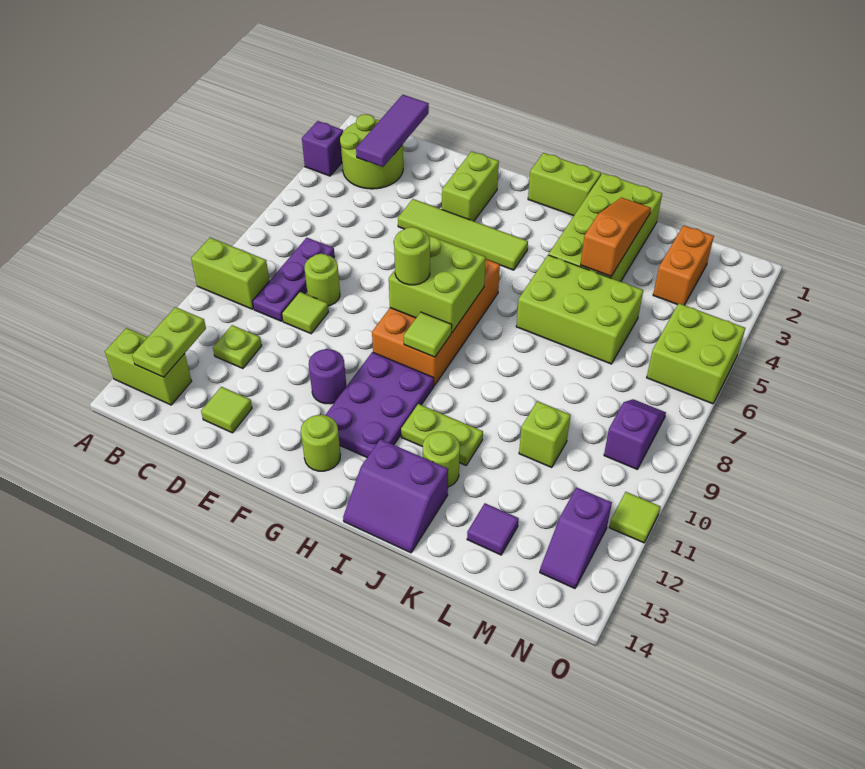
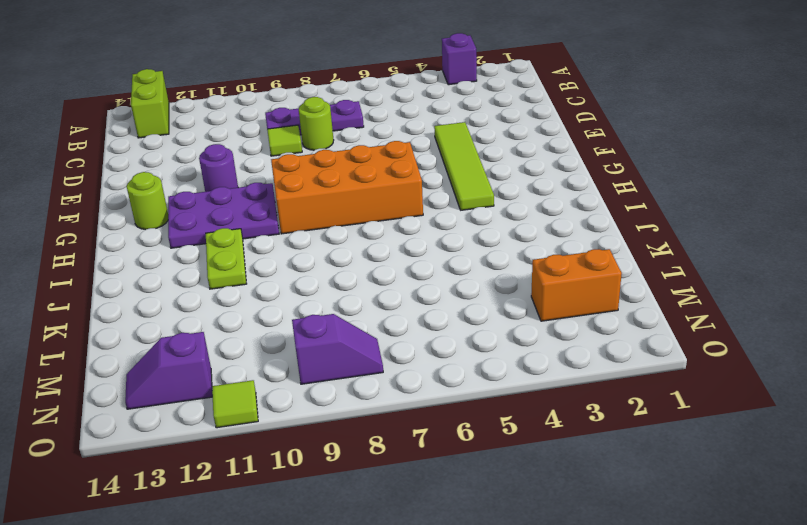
none -> lime 1x2 brick [191,238,269,309]
none -> lime 2x2 round brick [340,114,403,189]
none -> lime 1x1 plate [213,325,262,369]
none -> lime 1x1 tile [201,387,252,433]

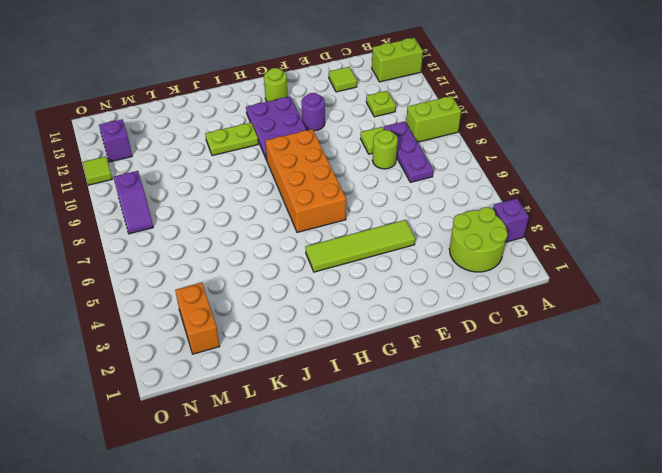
none -> lime 1x2 brick [442,151,499,221]
none -> lime 1x2 brick [528,153,601,216]
none -> purple 2x2 slope [343,439,448,553]
none -> lime 2x4 brick [549,173,662,282]

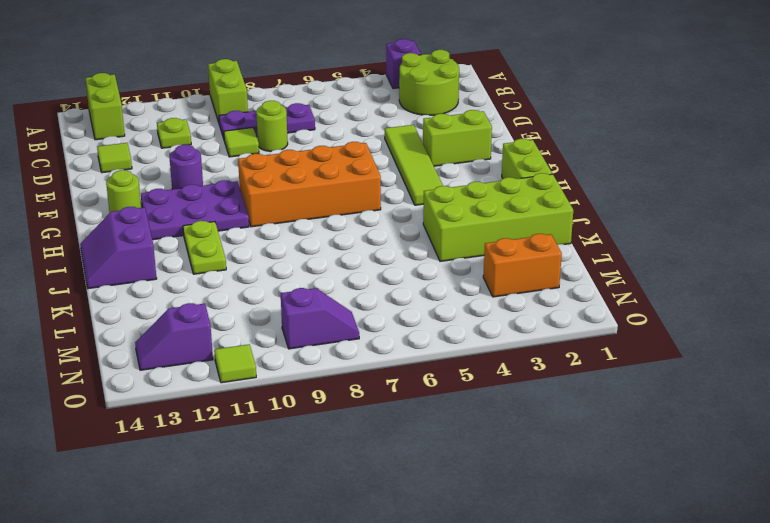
none -> lime 2x3 brick [516,255,643,364]
none -> lime 1x1 round brick [423,432,460,487]
none -> lime 1x1 brick [519,401,571,468]
none -> purple 1x1 tile [467,503,519,555]

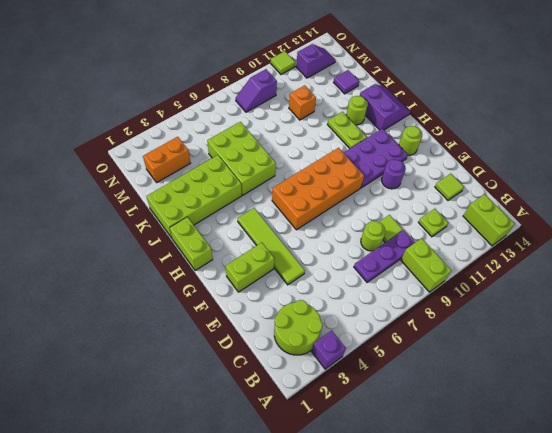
orange 1x1 brick [289,85,316,120] -> lime 1x1 brick [519,401,571,468]
none -> lime 2x2 brick [647,303,745,404]
none -> lime 1x2 plate [132,307,206,377]
none -> purple 1x3 tile [356,95,429,167]
none -> lime 2x2 brick [389,236,486,332]

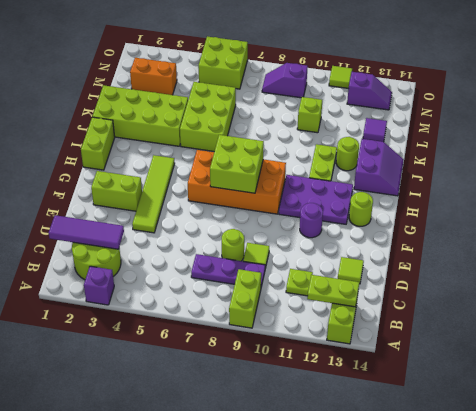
none -> lime 1x1 tile [404,312,452,357]
none -> orange 1x3 slope [581,197,651,276]
none -> lime 1x1 round brick [394,227,430,285]

